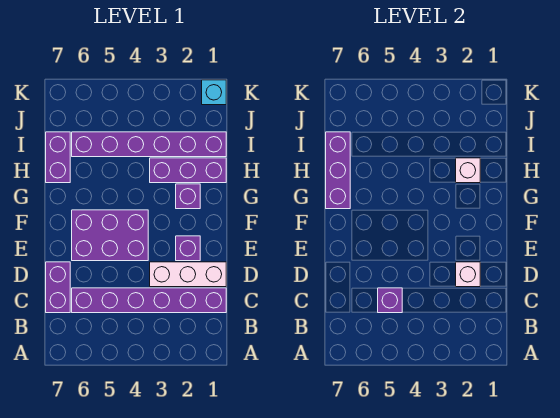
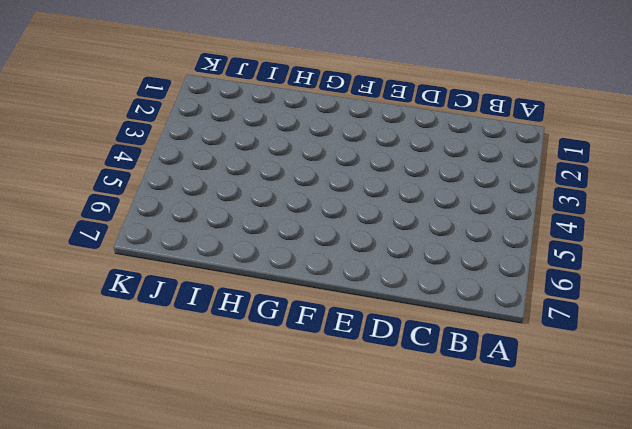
none -> purple 1x6 brick [72,288,226,313]
none -> purple 1x2 brick [46,262,70,313]
none -> white 1x3 brick [150,262,226,287]

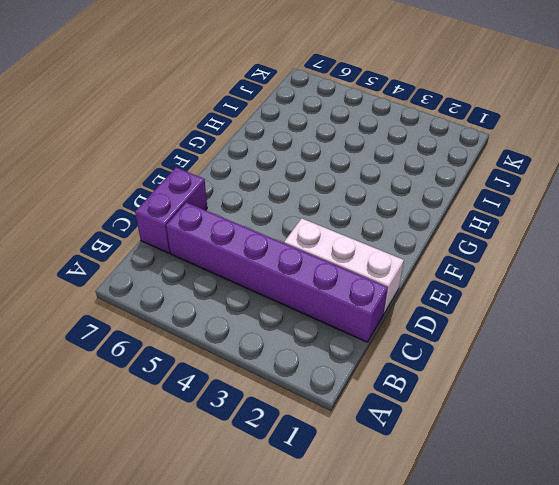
none -> purple 1x1 brick [176,236,200,261]
none -> purple 2x3 brick [72,210,148,261]
none -> purple 1x1 brick [176,184,200,209]

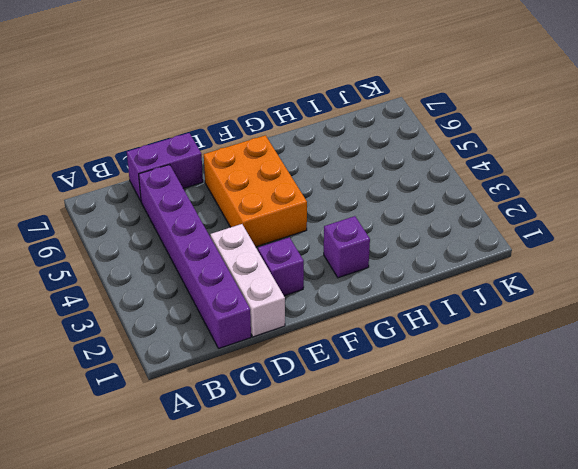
orange 2x3 brick [204,135,307,247] -> purple 2x3 brick [72,210,148,261]
none -> purple 1x3 brick [150,158,226,183]
none -> purple 1x2 brick [46,132,70,183]
none -> purple 1x6 brick [72,132,226,157]

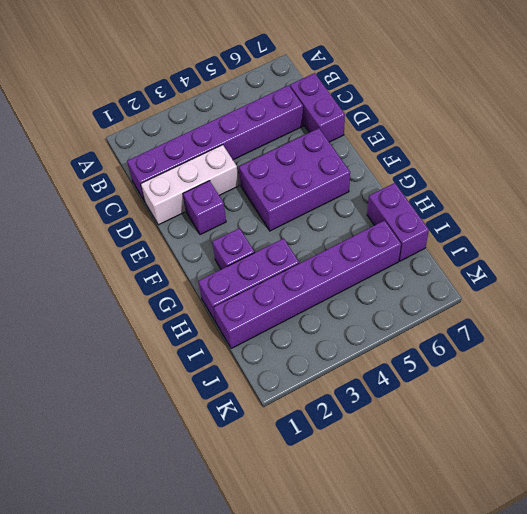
none -> cyan 1x1 brick [202,80,226,105]
none -> purple 1x1 brick [378,288,402,313]
none -> white 1x1 brick [456,262,480,287]

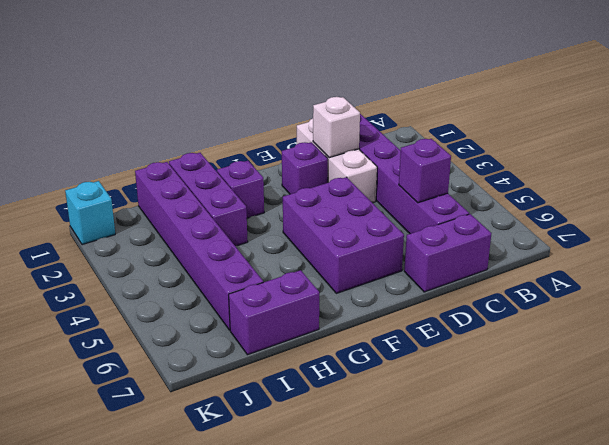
none -> purple 1x3 brick [326,132,350,209]
none -> white 1x1 brick [456,158,480,183]

